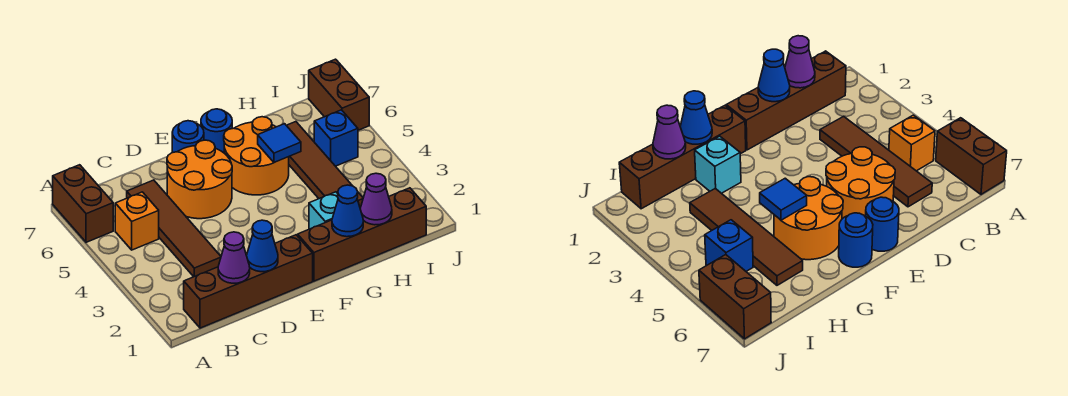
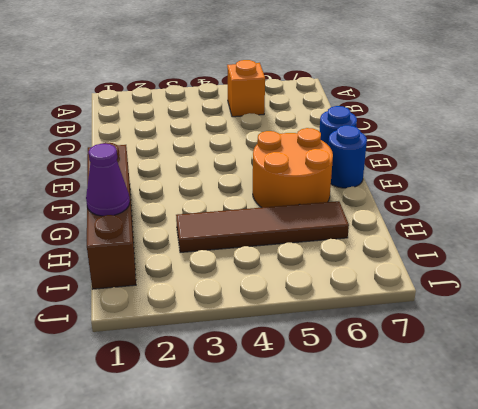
none -> brown 1x2 brick [53,165,113,242]
none -> brown 1x4 brick [184,235,313,328]
none -> brown 1x4 tile [127,180,221,277]

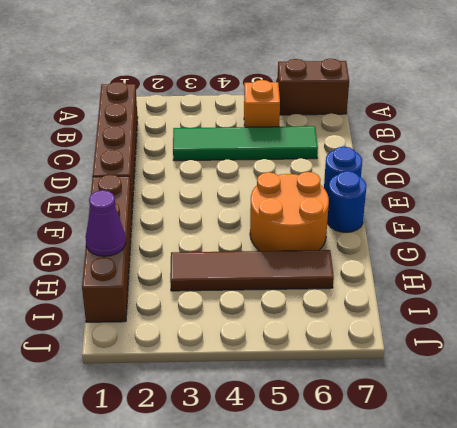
green 1x4 tile [173,126,318,161] -> brown 1x4 tile [127,180,221,277]
none -> orange 2x2 round brick [167,140,232,219]
none -> cyan 1x1 brick [309,192,338,229]
none -> blue 1x1 brick [314,110,358,166]

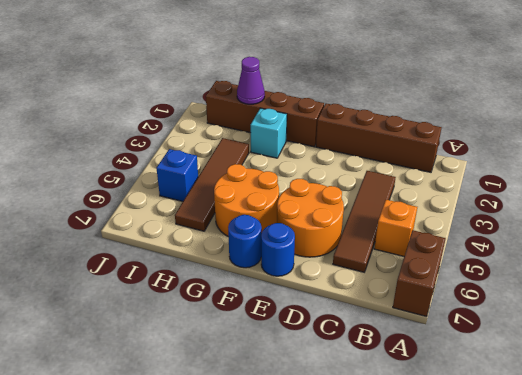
none -> brown 1x2 brick [309,59,369,130]
none -> purple 1x1 cone [218,232,250,283]
none -> blue 1x1 cone [247,220,278,272]

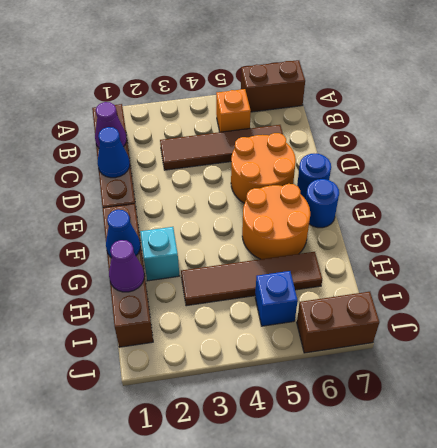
none -> blue 1x1 tile [258,124,301,162]

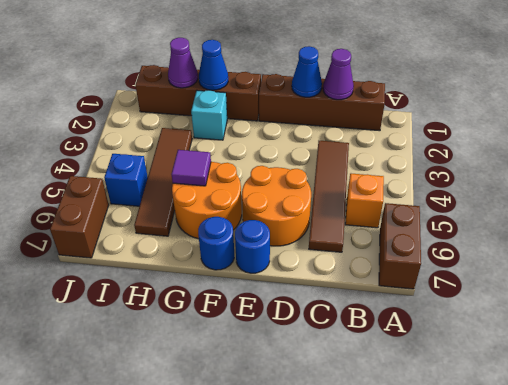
purple 1x1 tile [171,150,211,186] -> blue 1x1 tile [258,124,301,162]

